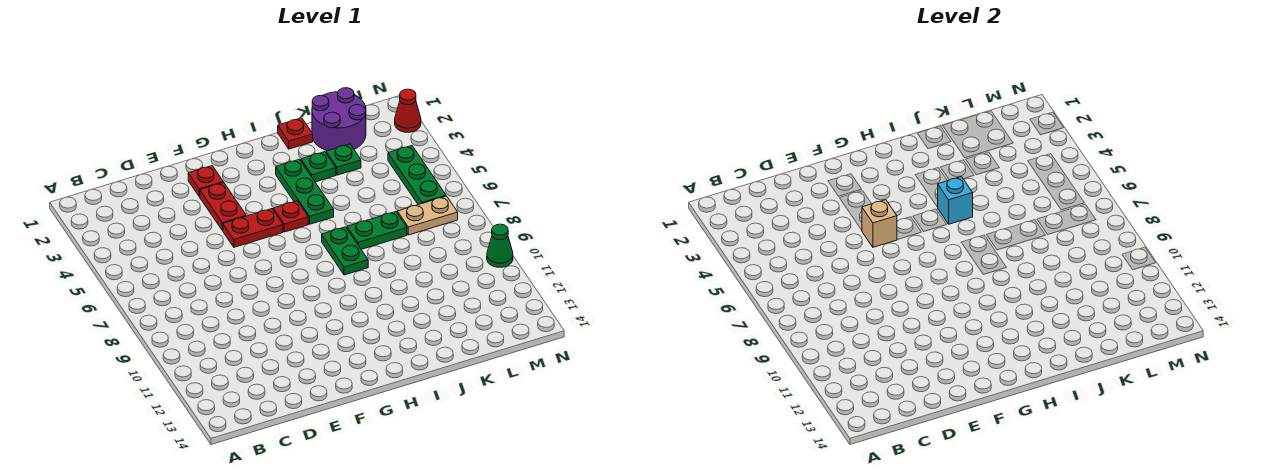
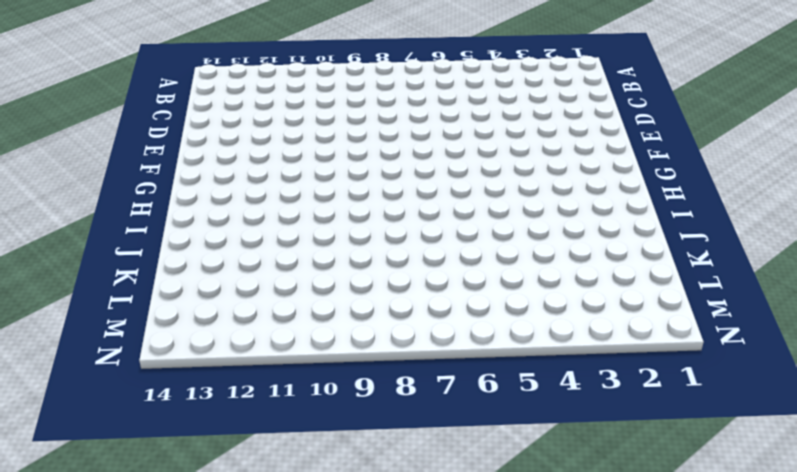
none -> red 1x1 plate [188,166,223,197]
none -> red 1x2 plate [200,182,246,231]
none -> red 1x2 plate [223,209,283,247]

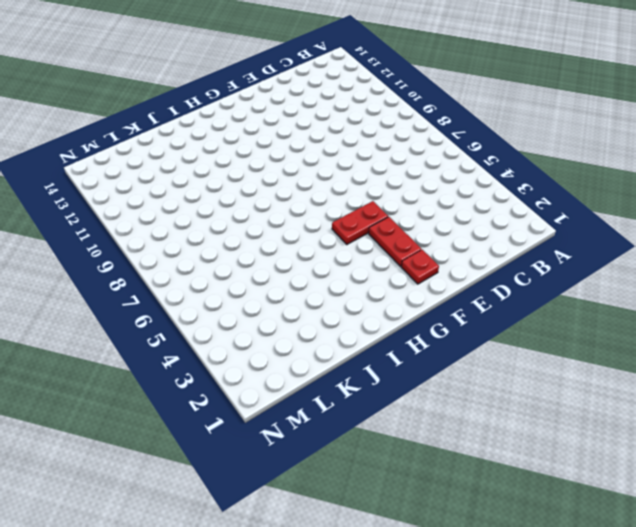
none -> red 1x1 plate [273,201,308,232]
none -> green 1x3 plate [276,159,334,224]
none -> green 1x2 plate [322,227,368,275]

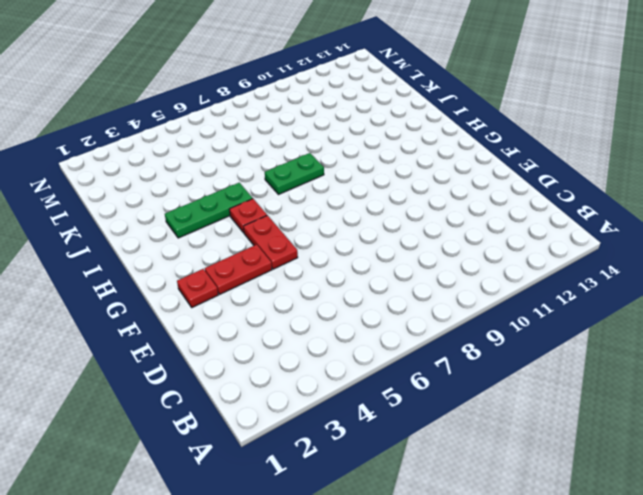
none -> red 1x1 plate [278,118,313,149]
none -> green 1x1 plate [301,152,336,182]
none -> green 1x2 plate [347,212,407,249]

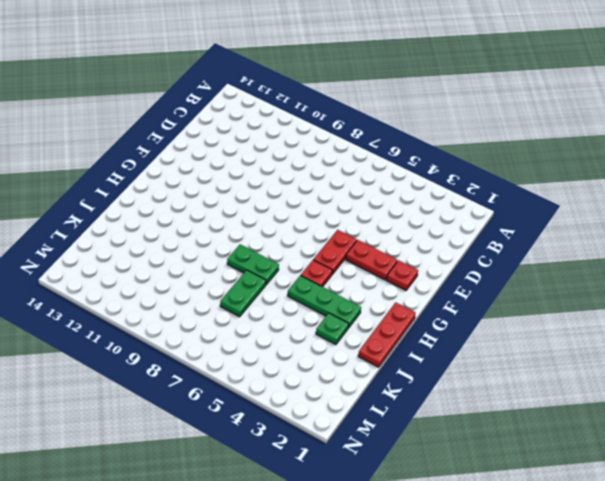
red 1x3 plate [358,302,416,367] -> red 1x1 plate [278,118,313,149]
none -> purple 2x2 round brick [312,88,366,151]
none -> green 1x1 plate [326,144,361,175]
none -> tan 1x2 plate [397,196,458,235]

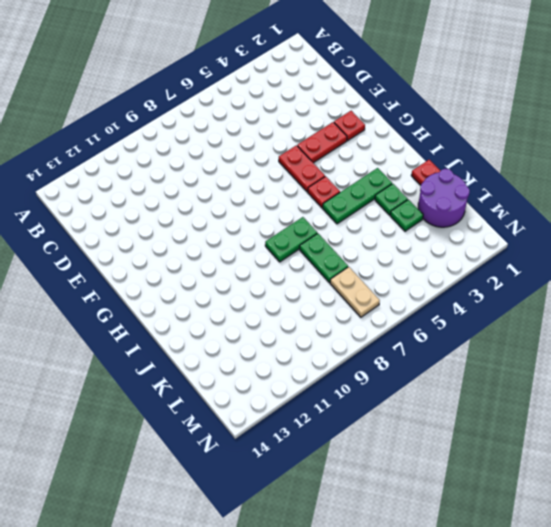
none -> green 1x3 plate [388,146,446,205]
none -> red 1x1 cone [395,89,421,132]
none -> green 1x1 cone [487,224,513,267]

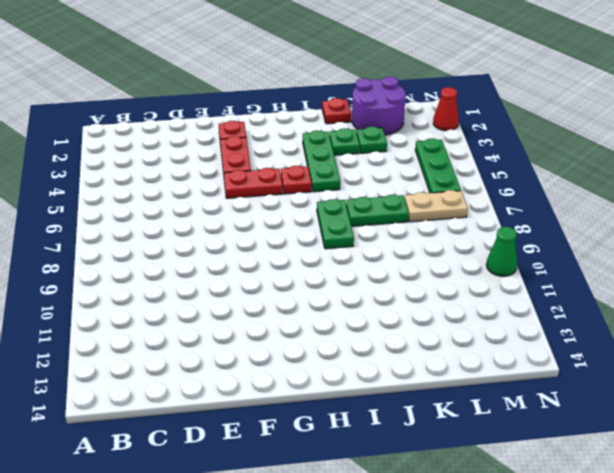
none -> tan 1x1 brick [862,200,897,247]
none -> cyan 1x1 brick [938,177,973,224]

